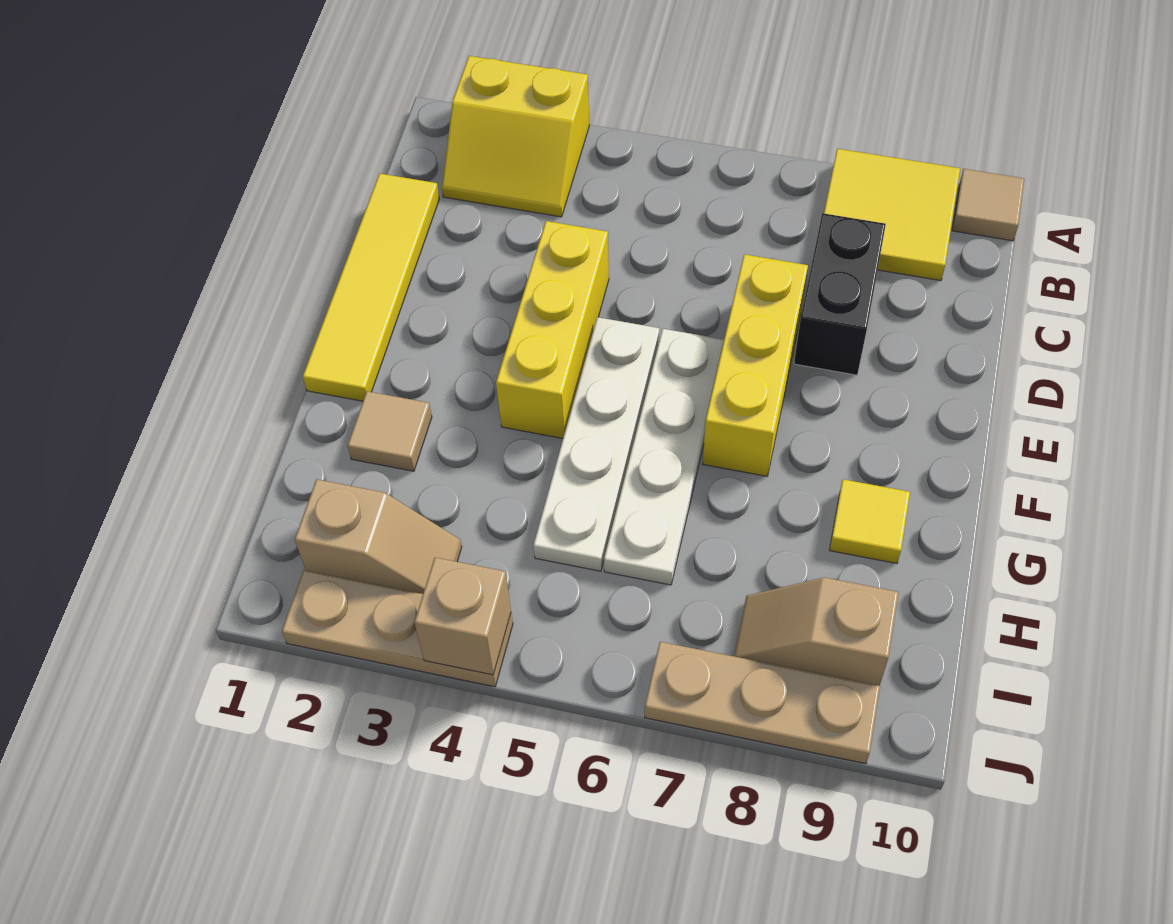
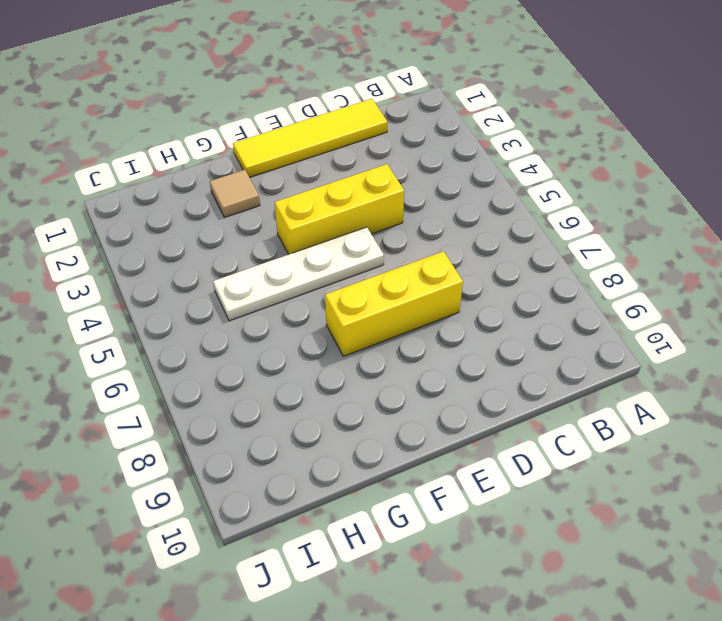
none -> yellow 2x2 slope [442,56,589,217]
none -> yellow 2x2 tile [824,149,960,281]
none -> tan 1x1 tile [952,169,1024,241]

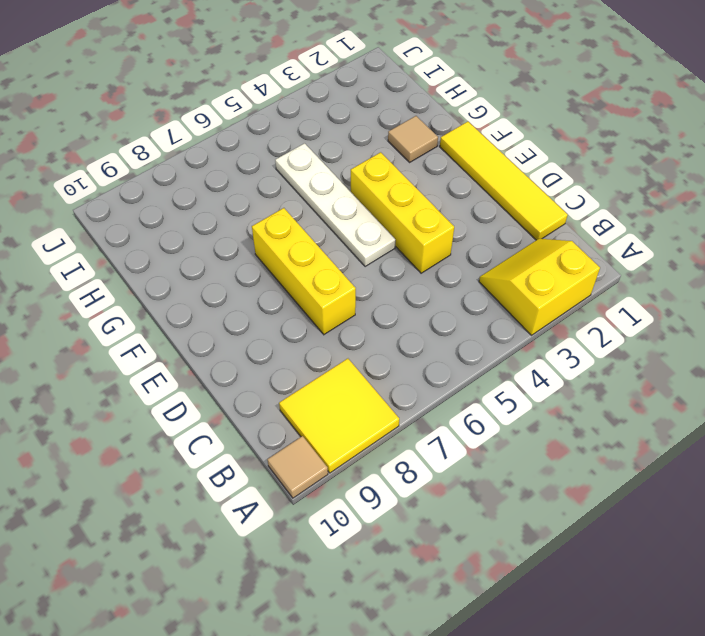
none -> black 1x2 brick [794,213,886,375]
none -> white 1x4 plate [604,329,724,585]
none -> yellow 1x1 tile [830,479,910,563]

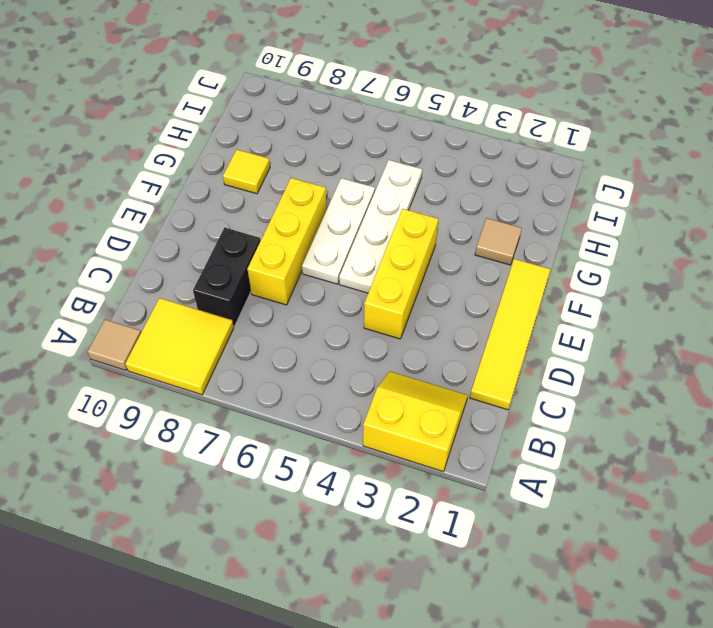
white 1x3 plate [302,178,375,284] -> white 1x4 plate [604,329,724,585]
none -> tan 1x2 slope [295,479,462,594]
none -> tan 1x2 slope [734,577,899,686]
none -> tan 1x3 plate [282,570,513,687]

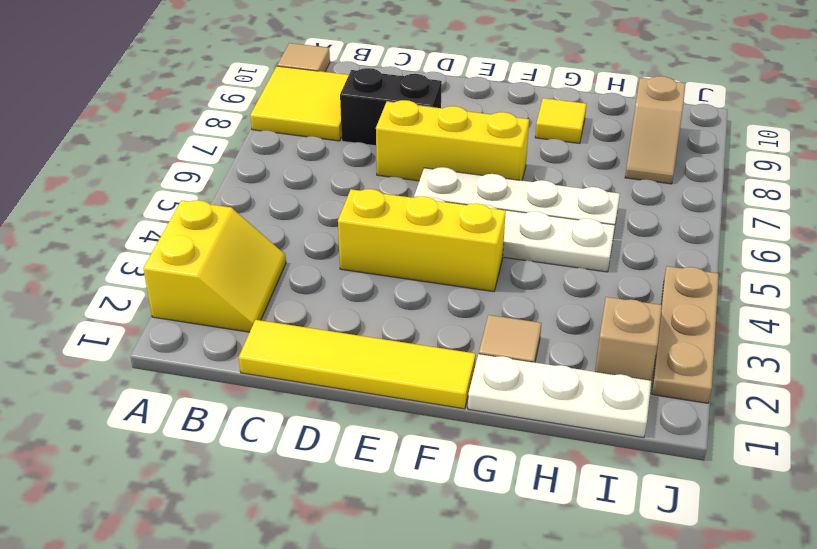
white 1x3 plate [468,354,651,438] -> none
none -> tan 1x3 plate [645,642,880,764]
none -> tan 1x1 brick [415,557,511,675]

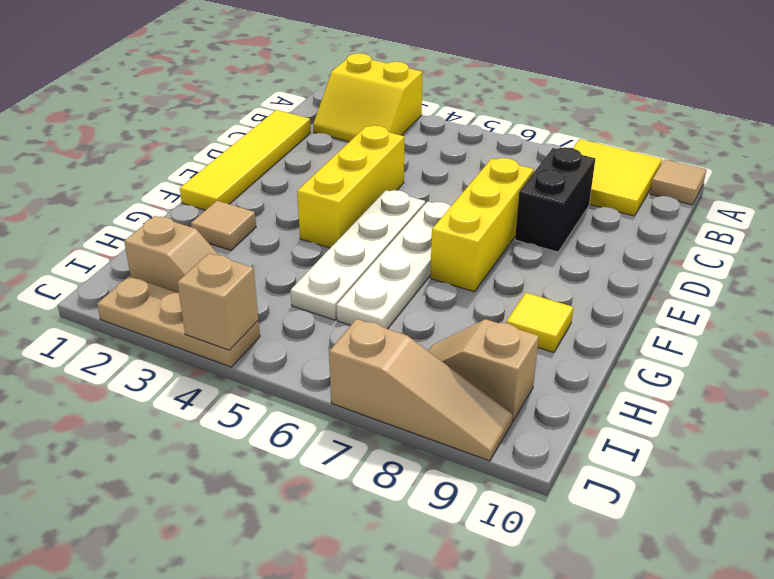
tan 1x3 slope [329,319,513,461] -> tan 1x3 plate [645,642,880,764]

